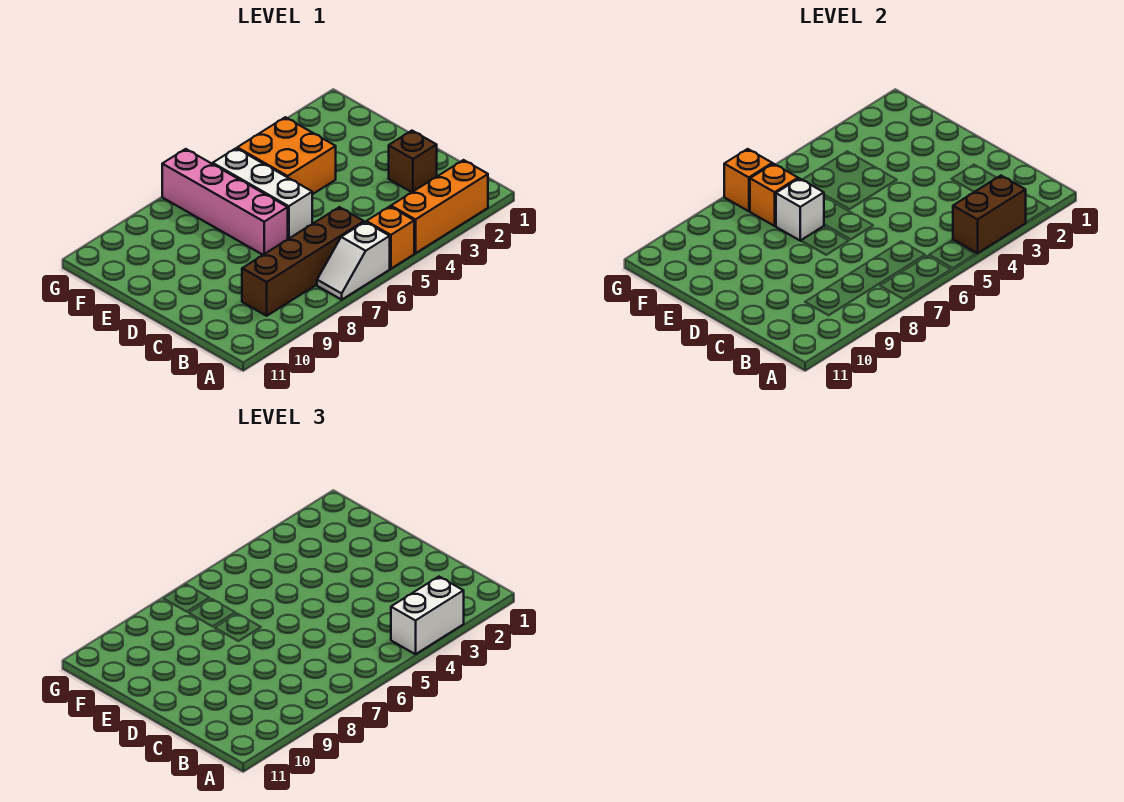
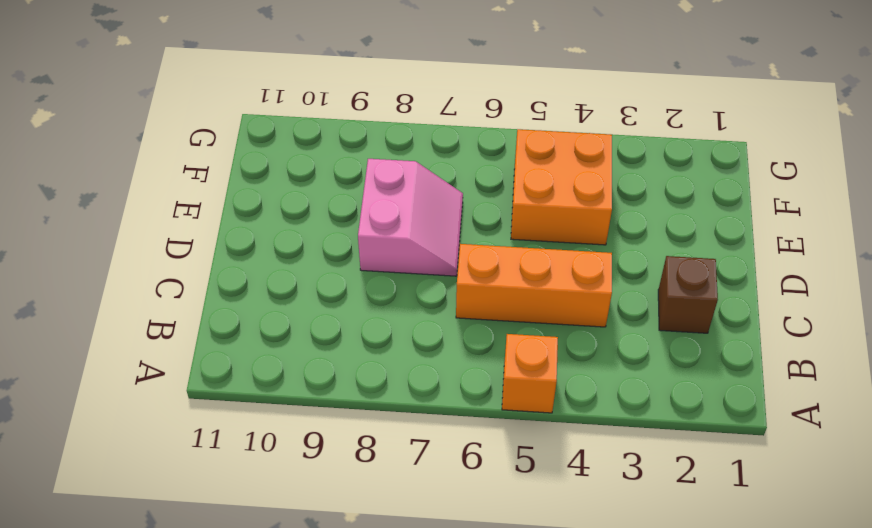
orange 1x3 brick [456,244,612,327] -> orange 1x3 brick moved to [391,160,488,253]
pink 2x2 slope [358,159,463,276] -> pink 1x4 brick [162,149,288,255]
none -> white 1x2 slope [317,222,390,300]
none -> brown 1x4 brick [242,207,364,316]
none -> white 1x3 brick [213,148,312,239]

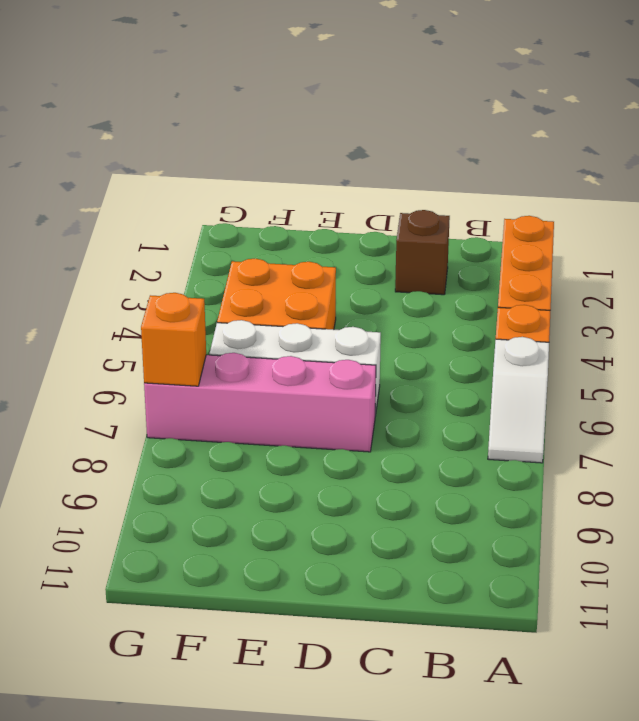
none -> brown 1x4 brick [242,207,364,316]
none -> brown 1x2 brick [953,176,1026,253]
none -> white 1x1 brick [776,178,824,241]

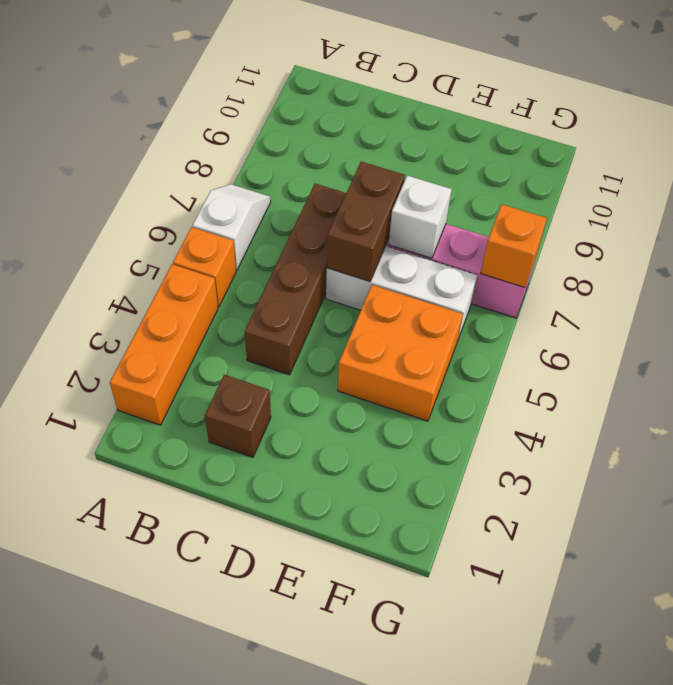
brown 1x4 brick [245,184,346,375] -> brown 1x4 brick moved to [242,207,364,316]
brown 1x2 brick [327,162,405,282] -> brown 1x2 brick moved to [953,176,1026,253]
none -> orange 1x1 brick [750,164,798,226]
none -> white 1x2 brick [391,577,464,654]

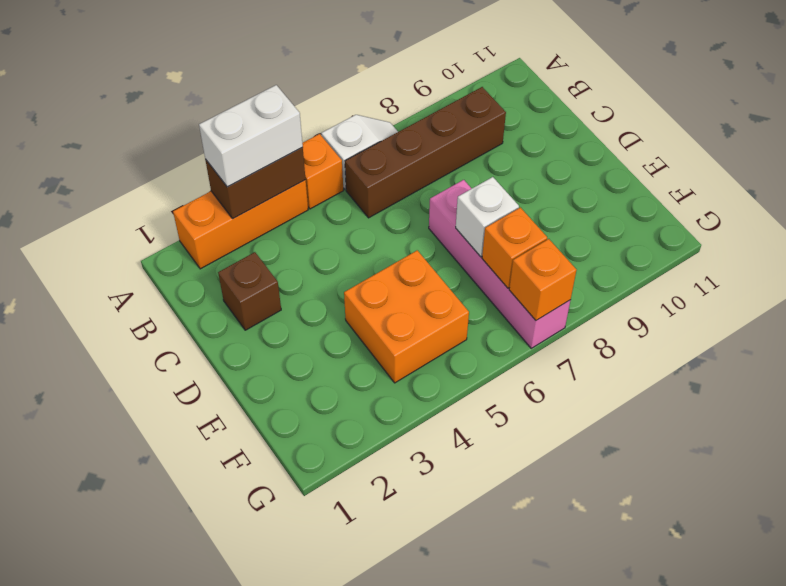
none -> white 1x3 brick [213,148,312,239]

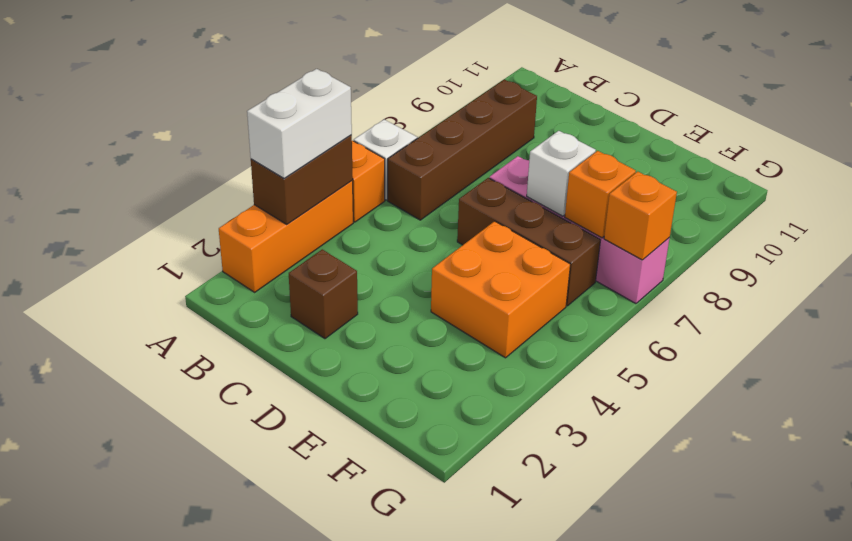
brown 1x3 brick [457,178,600,306] -> white 1x3 brick [213,148,312,239]

